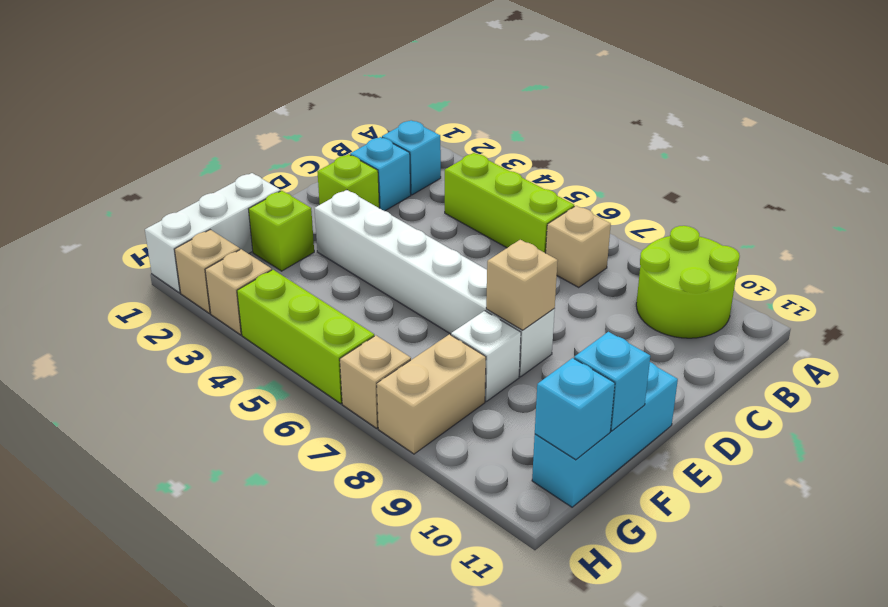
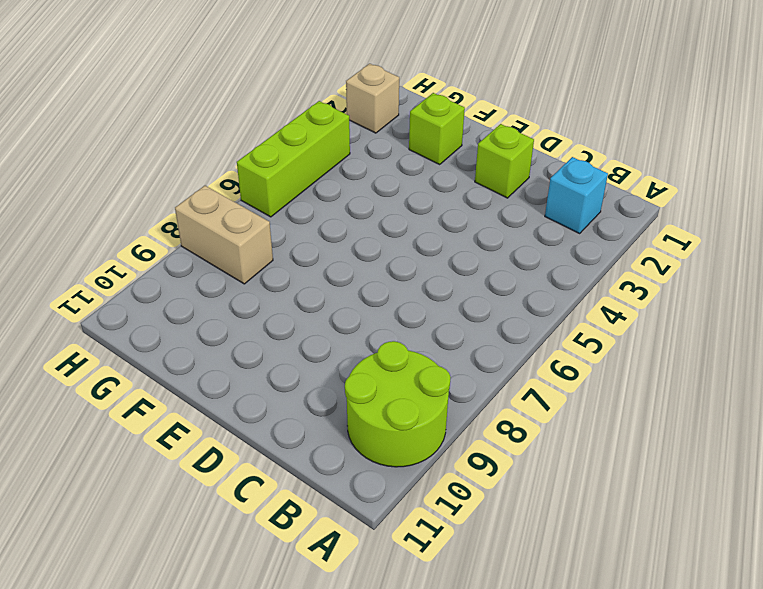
none -> lime 1x3 brick [445,153,574,253]
none -> tan 1x1 brick [546,206,611,287]
none -> cyan 1x1 brick [350,137,411,211]

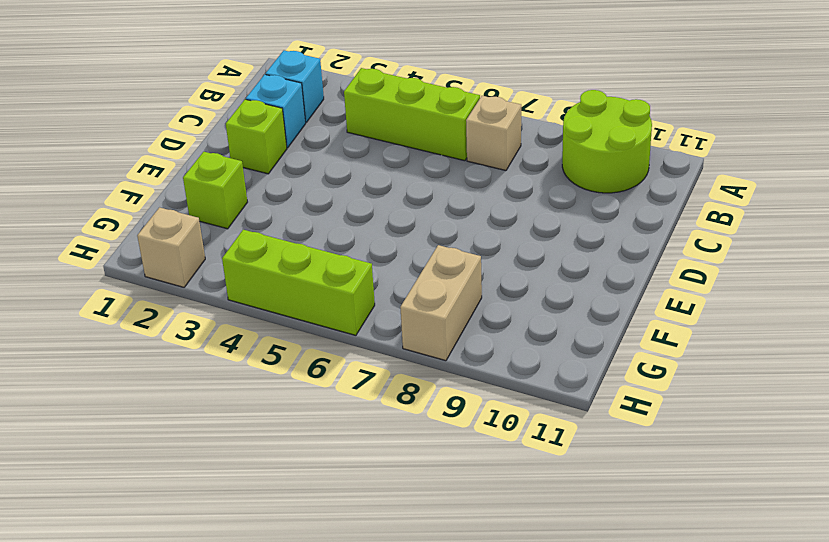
none -> white 1x6 brick [314,190,555,377]
none -> cyan 1x3 brick [532,362,678,507]
none -> white 1x3 brick [145,173,280,293]

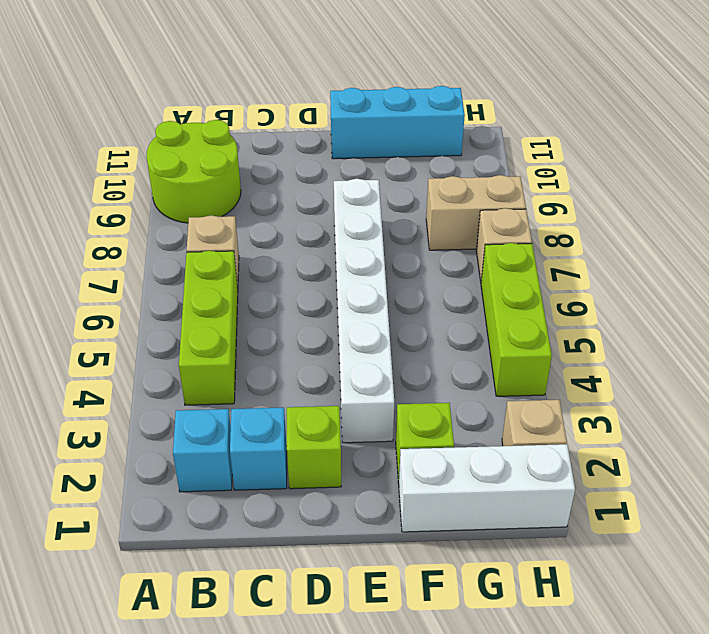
none -> white 1x1 brick [451,311,521,402]
none -> tan 1x1 brick [205,249,272,335]
none -> tan 1x1 brick [486,240,558,330]

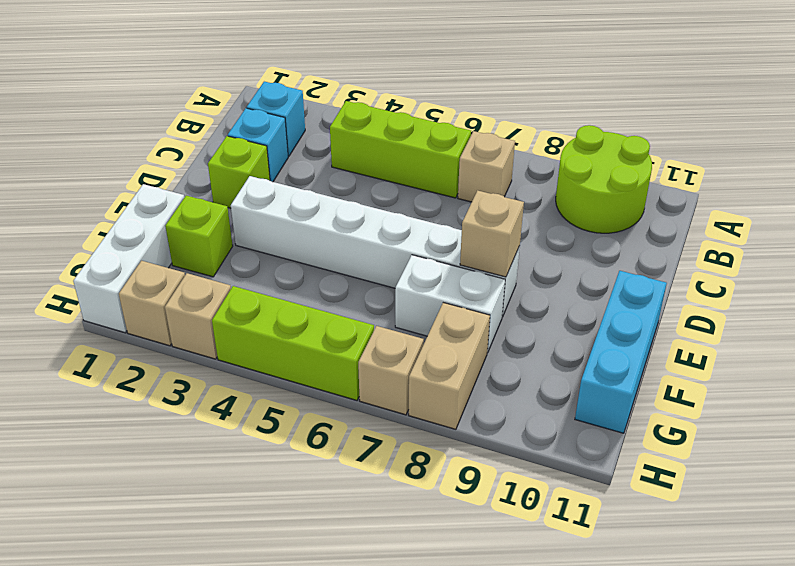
white 1x2 brick [395,255,505,353] -> white 1x1 brick [451,311,521,402]
none -> cyan 1x1 brick [574,332,650,431]
none -> cyan 1x1 brick [535,358,615,460]

